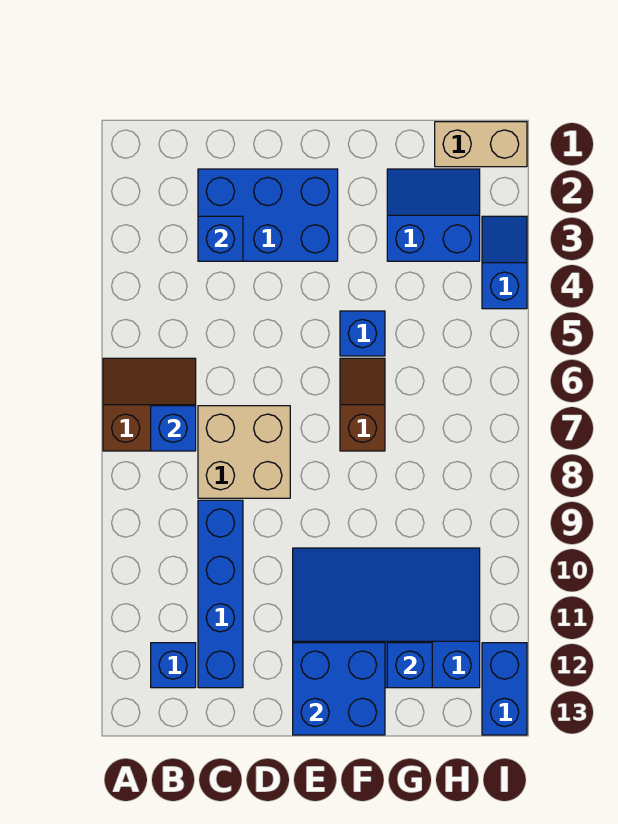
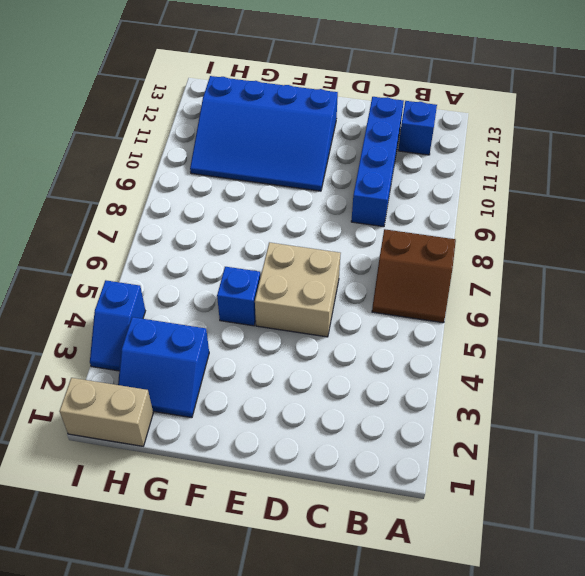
tan 2x2 brick [255,242,341,337] -> tan 2x2 brick moved to [198,406,290,498]
none -> blue 2x3 brick [198,169,338,261]
none -> brown 1x2 slope [340,358,385,451]
none -> blue 1x2 brick [482,643,527,735]

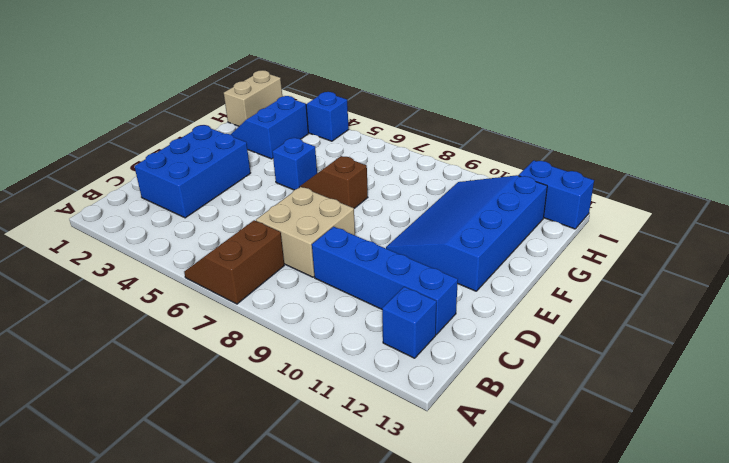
none -> blue 1x1 brick [151,406,196,451]
none -> blue 1x1 brick [198,216,243,261]
none -> blue 2x2 brick [293,643,385,735]

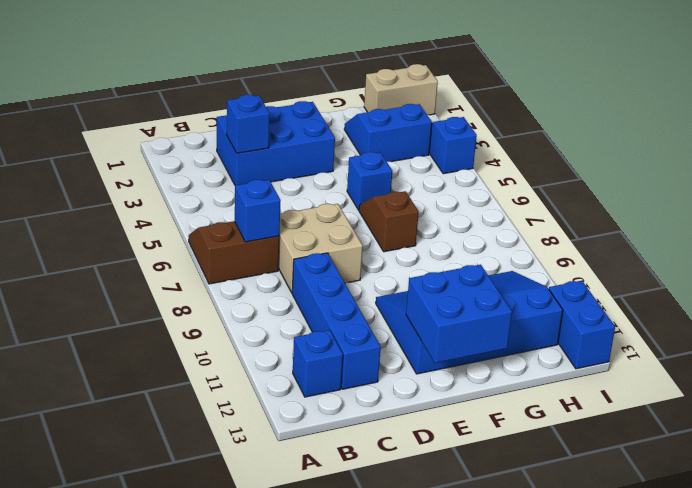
none -> blue 1x1 brick [387,643,432,688]

